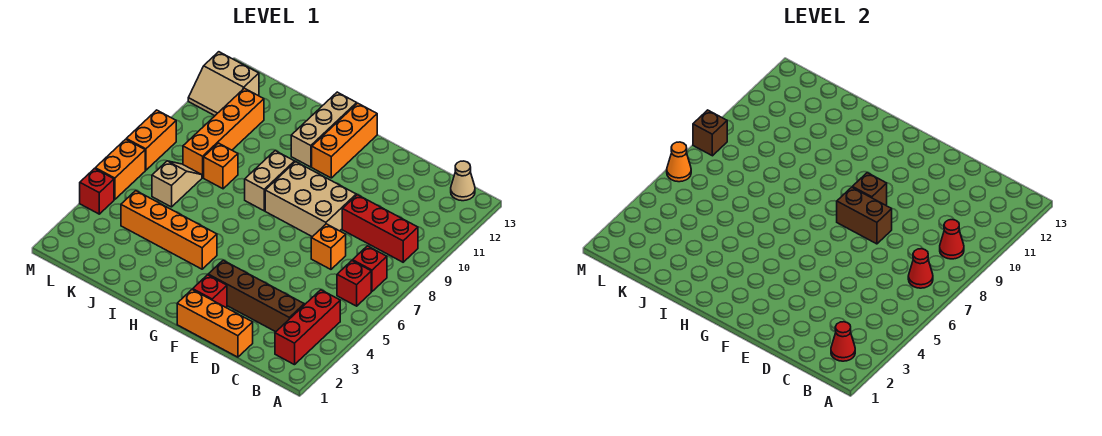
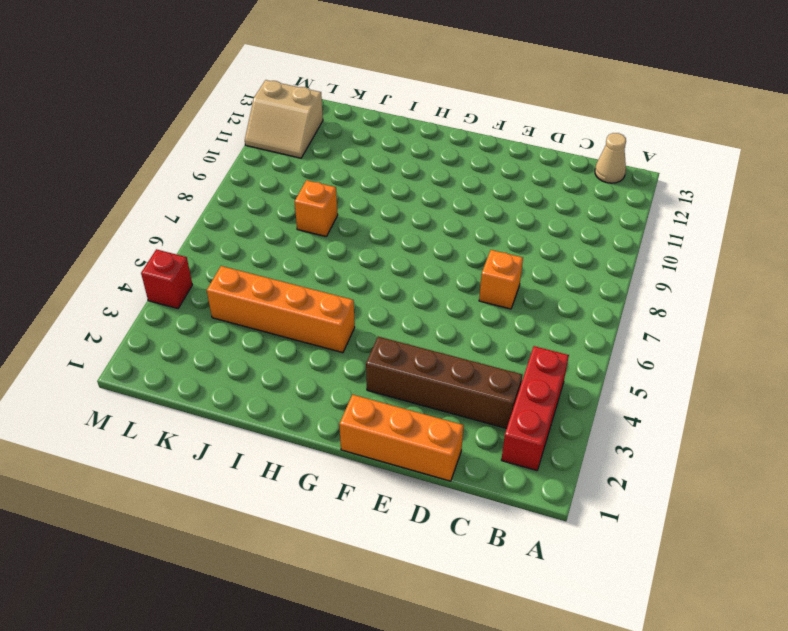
none -> red 1x1 brick [337,261,371,306]
none -> red 1x1 brick [353,246,387,291]
none -> red 1x3 brick [342,195,418,262]

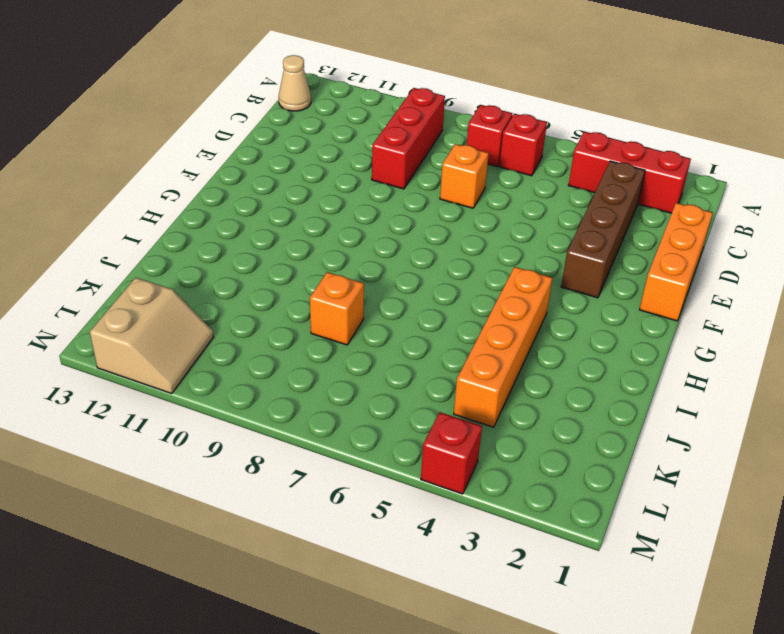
none -> tan 2x3 brick [265,162,356,237]
none -> red 1x1 brick [193,275,227,307]
none -> orange 1x3 brick [312,103,377,178]

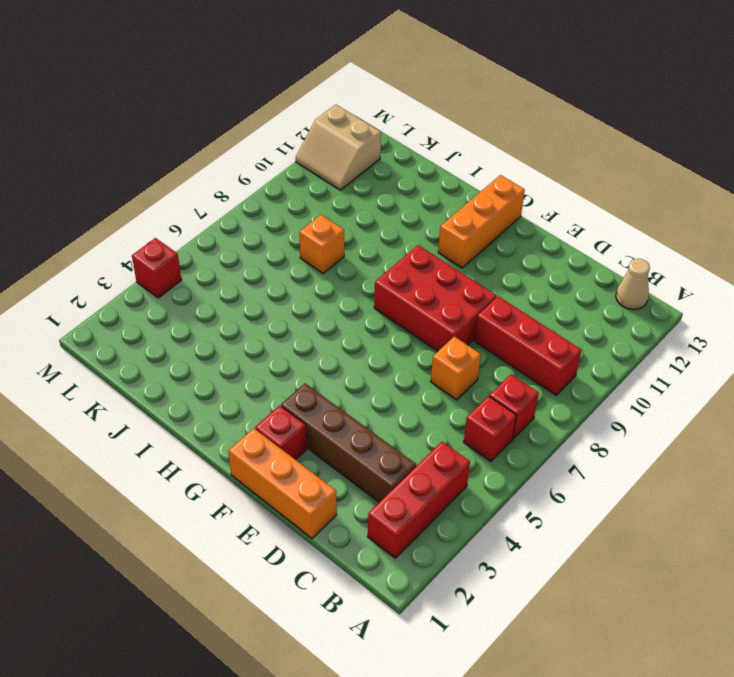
red 2x3 brick [374,245,496,351] -> tan 2x3 brick [265,162,356,237]
none -> orange 1x4 brick [121,191,217,269]
none -> tan 1x2 brick [245,151,295,211]
none -> tan 1x3 brick [291,92,357,167]

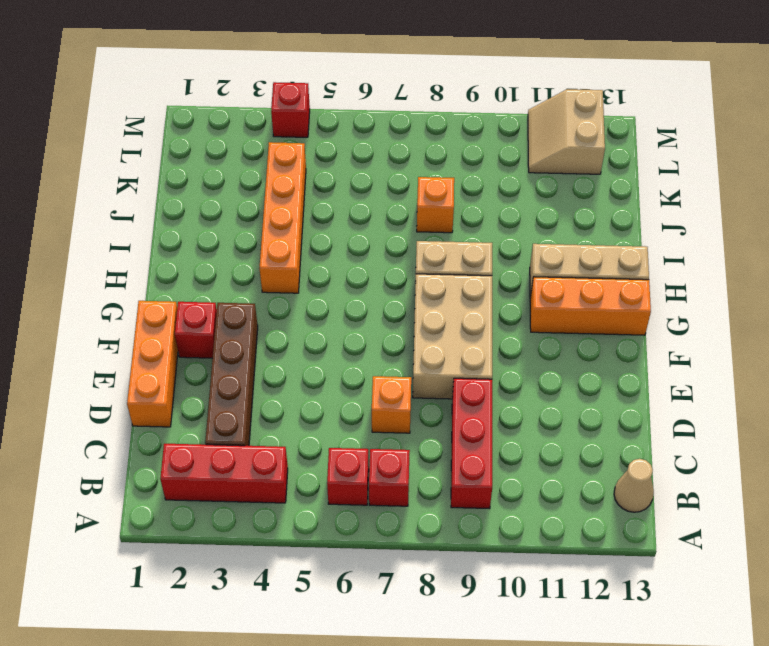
none -> tan 1x2 slope [152,161,202,207]
none -> orange 1x4 brick [183,88,264,178]
none -> orange 1x2 brick [95,139,145,200]

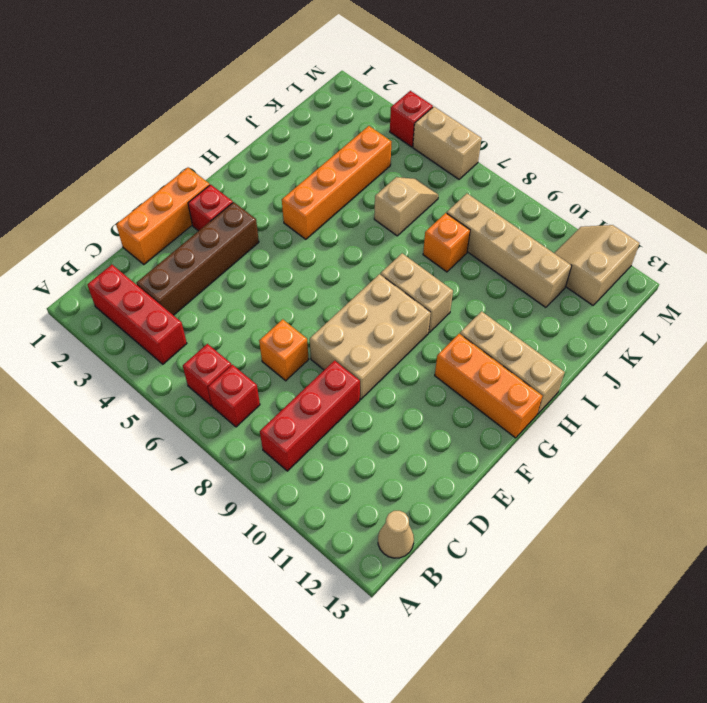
tan 1x2 slope [374,177,438,236] -> tan 1x2 slope turned to [152,161,202,207]
tan 1x4 brick [447,194,572,307] -> orange 1x4 brick [183,88,264,178]
tan 1x2 brick [413,107,482,179] -> orange 1x2 brick [95,139,145,200]
none -> orange 1x2 brick [126,110,176,170]
none -> red 1x1 cone [831,322,855,361]
none -> red 1x1 cone [908,249,933,288]

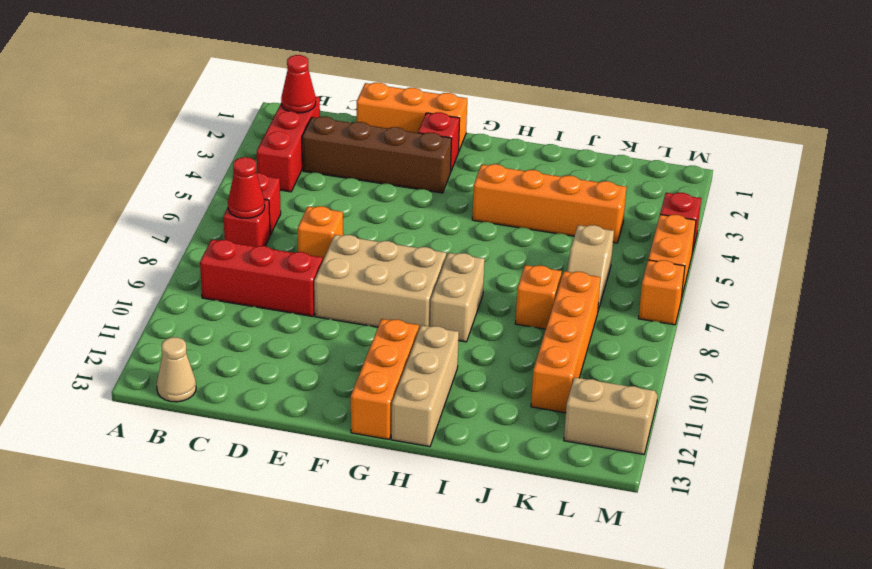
orange 1x1 brick [638,260,685,325] -> orange 1x2 brick [126,110,176,170]
none -> red 1x1 cone [940,220,964,259]
none -> brown 1x2 brick [837,187,892,244]
none -> brown 1x1 brick [852,173,887,205]

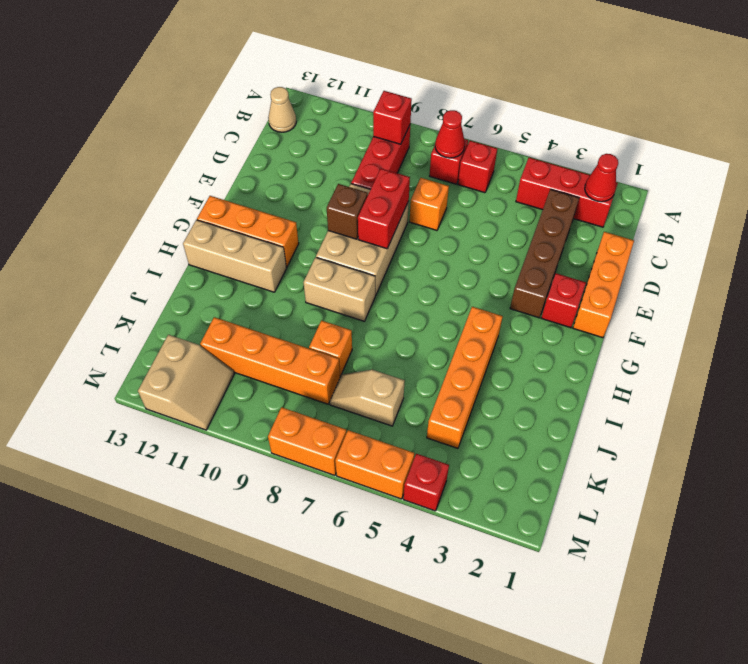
red 1x1 brick [373,91,412,144] -> red 1x1 cone [940,220,964,259]
red 1x2 brick [358,169,410,249] -> brown 1x2 brick [837,187,892,244]
none -> orange 1x1 cone [667,142,691,182]
none -> brown 1x1 brick [693,110,727,156]

